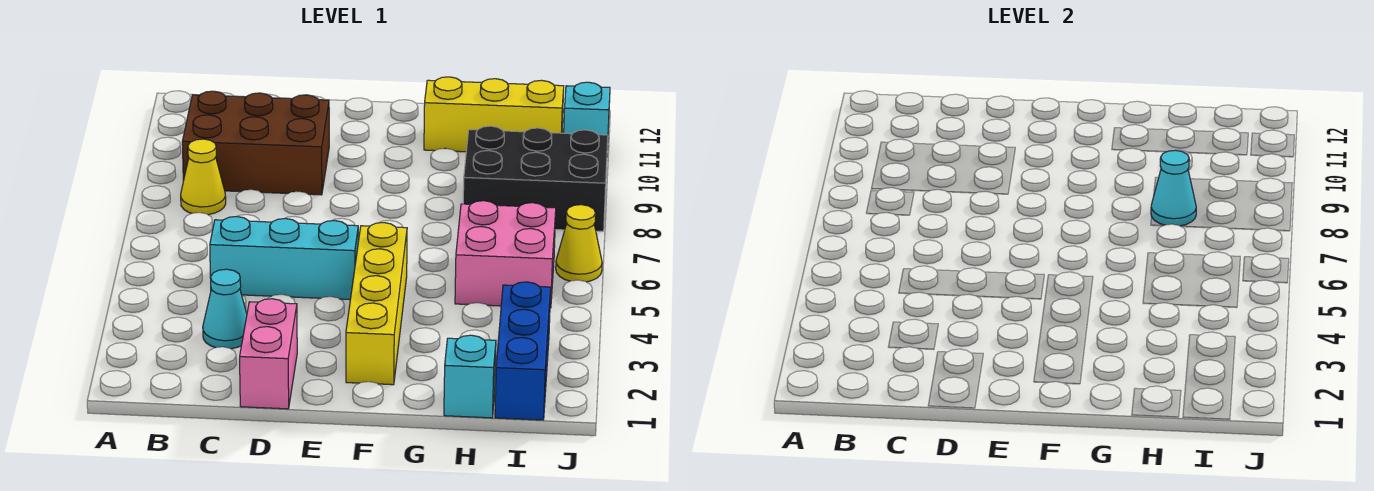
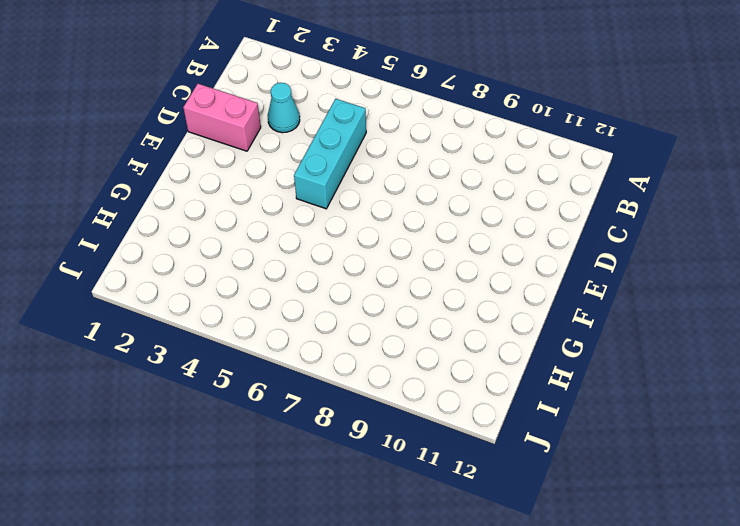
none -> yellow 1x1 cone [181,139,226,215]
none -> brown 2x3 brick [182,91,329,195]
none -> yellow 1x4 brick [346,223,407,385]

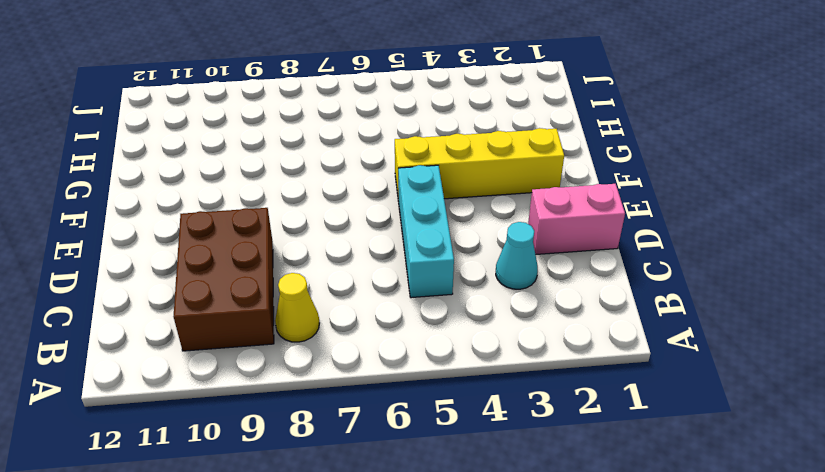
none -> yellow 1x3 brick [424,77,564,152]
none -> cyan 1x1 brick [444,335,496,418]
none -> pink 2x2 brick [455,201,556,308]

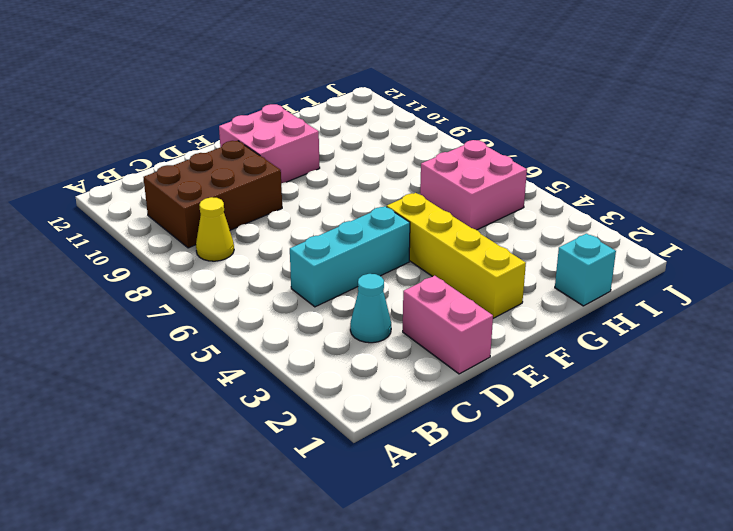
pink 2x2 brick [219,104,320,183] -> none
none -> yellow 1x3 brick [424,77,564,152]
none -> black 2x3 brick [463,126,608,232]
none -> blue 1x3 brick [495,282,551,420]

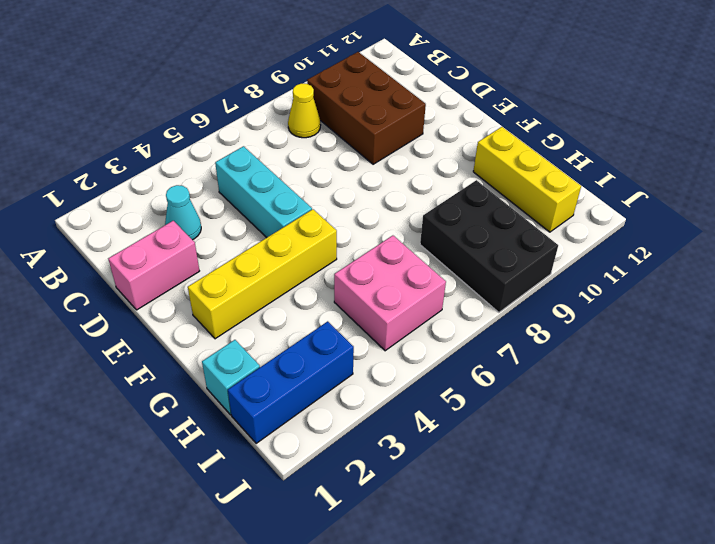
none -> yellow 1x1 cone [556,205,602,282]
none -> cyan 1x1 brick [564,82,610,150]
none -> cyan 1x1 cone [1151,150,1196,226]

